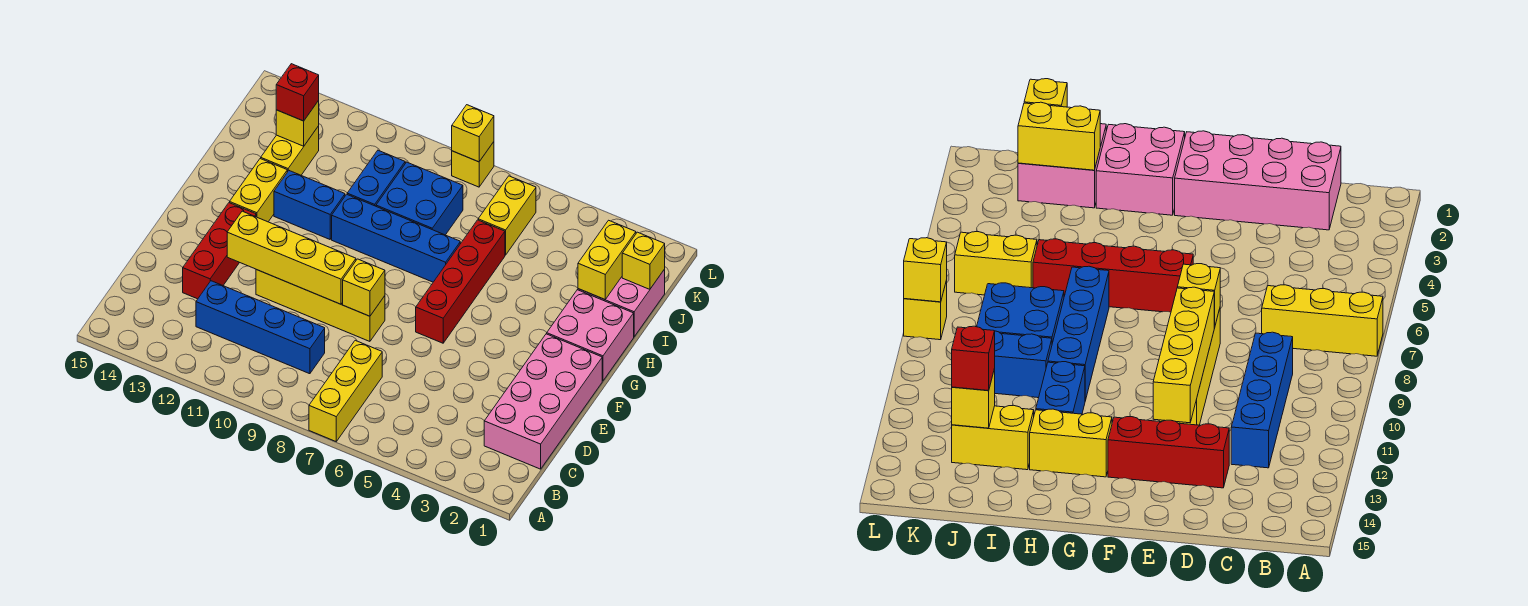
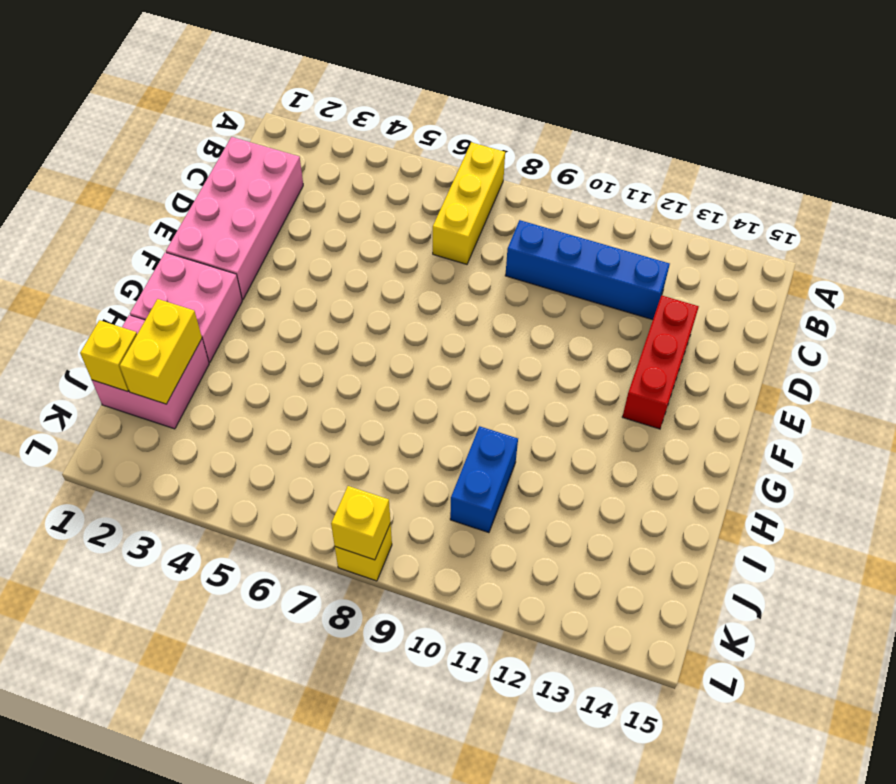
none -> yellow 1x4 brick [256,270,385,341]
none -> red 1x4 brick [416,220,505,343]
none -> yellow 1x2 brick [230,158,287,222]

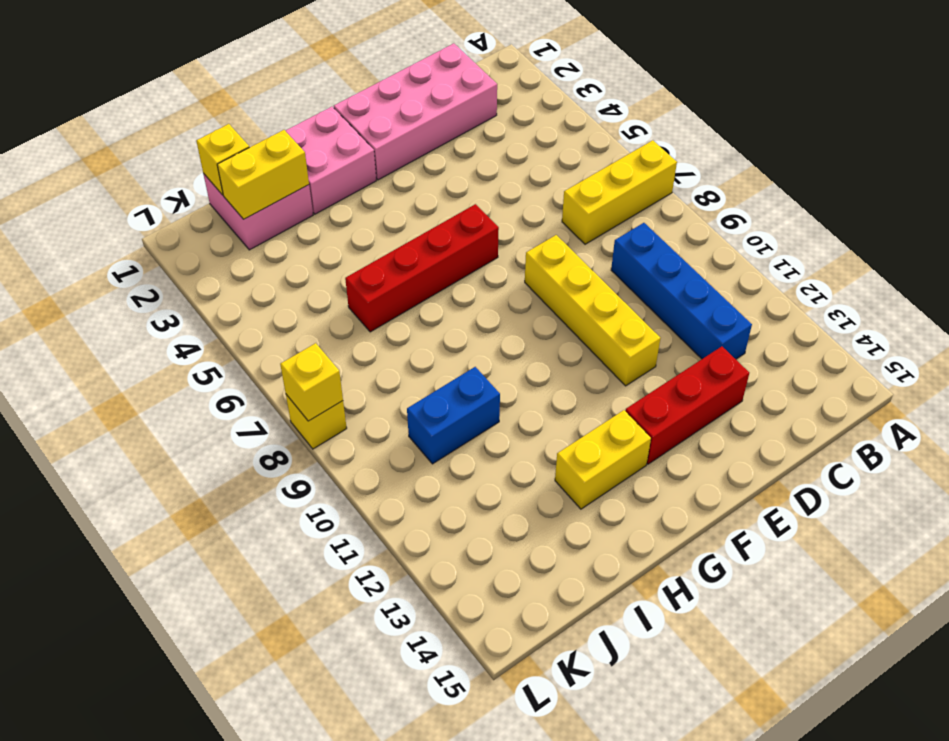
none -> blue 1x4 brick [332,194,460,282]
none -> blue 1x2 brick [274,171,345,239]
none -> blue 2x2 brick [376,162,463,235]

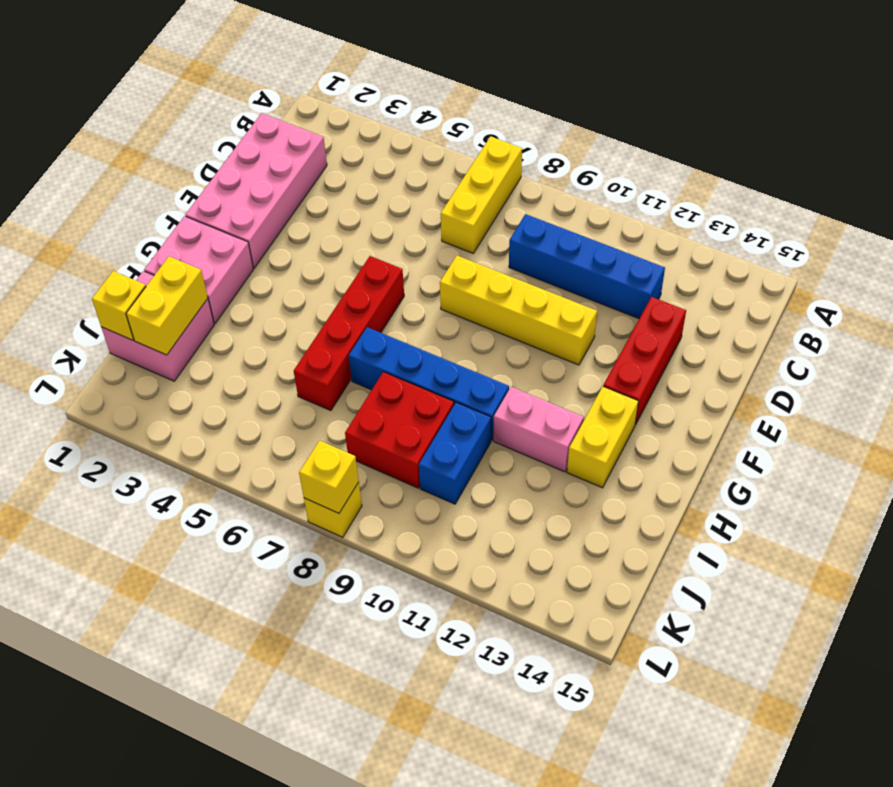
pink 1x2 brick [493,387,584,472] -> blue 1x2 brick [274,171,345,239]
red 2x2 brick [345,372,454,488] -> blue 2x2 brick [376,162,463,235]
none -> yellow 1x2 brick [261,126,319,175]
none -> yellow 1x2 brick [478,176,536,255]
none -> yellow 1x1 brick [343,259,385,316]

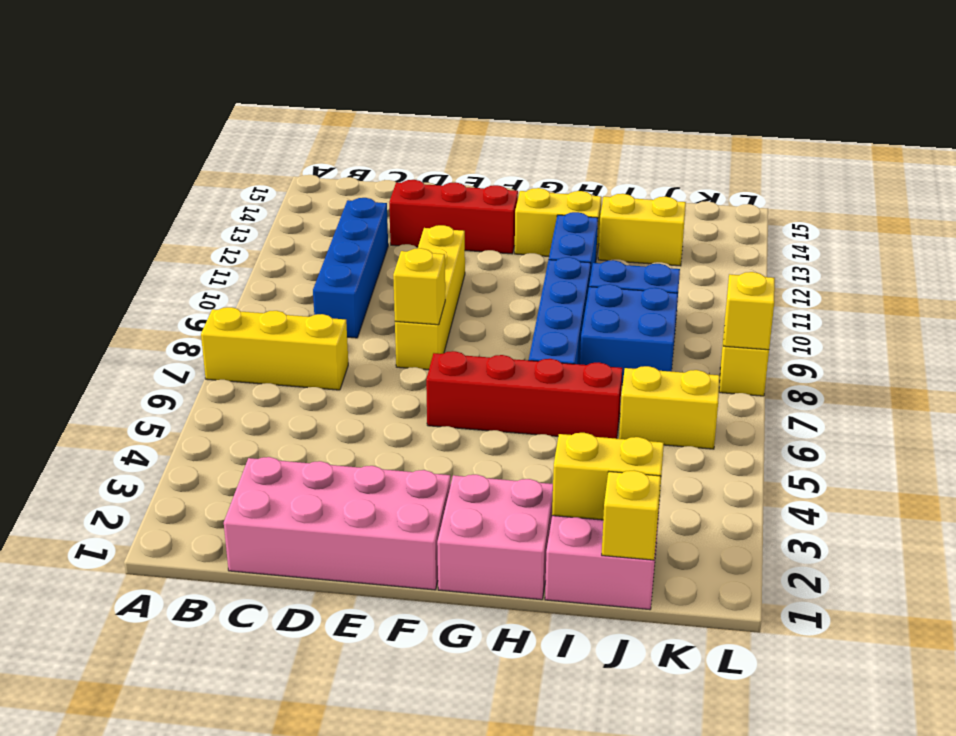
none -> yellow 1x4 brick [227,211,356,304]
none -> yellow 1x1 brick [276,101,319,146]
none -> red 1x1 brick [276,64,319,121]

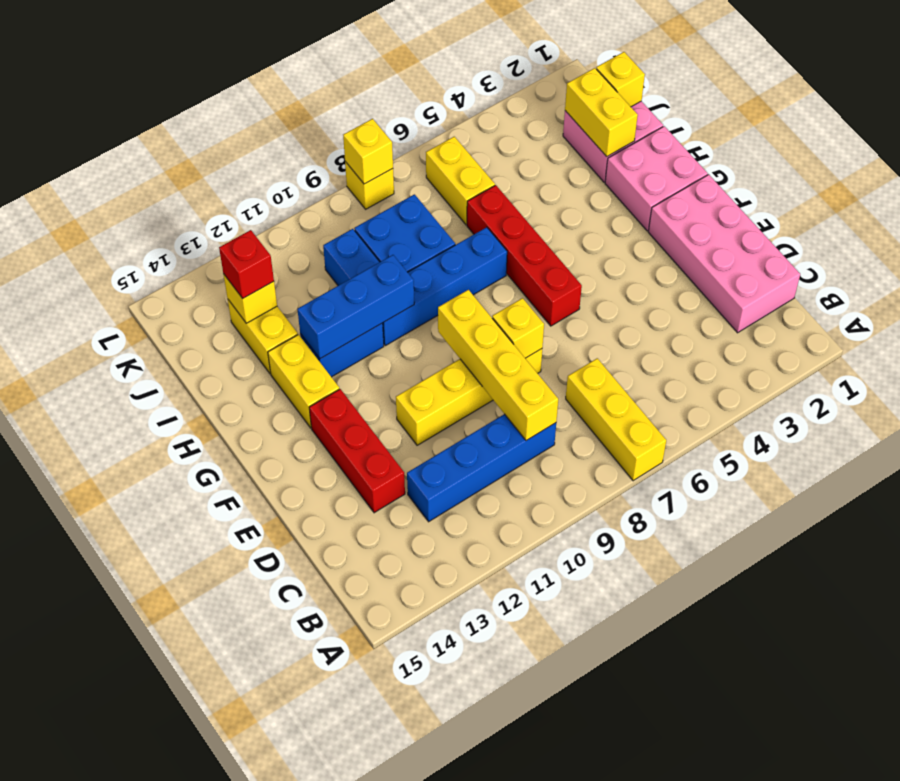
yellow 1x4 brick [438,290,558,441] -> yellow 1x4 brick turned to [227,211,356,304]
blue 1x3 brick [297,255,414,359] -> none

